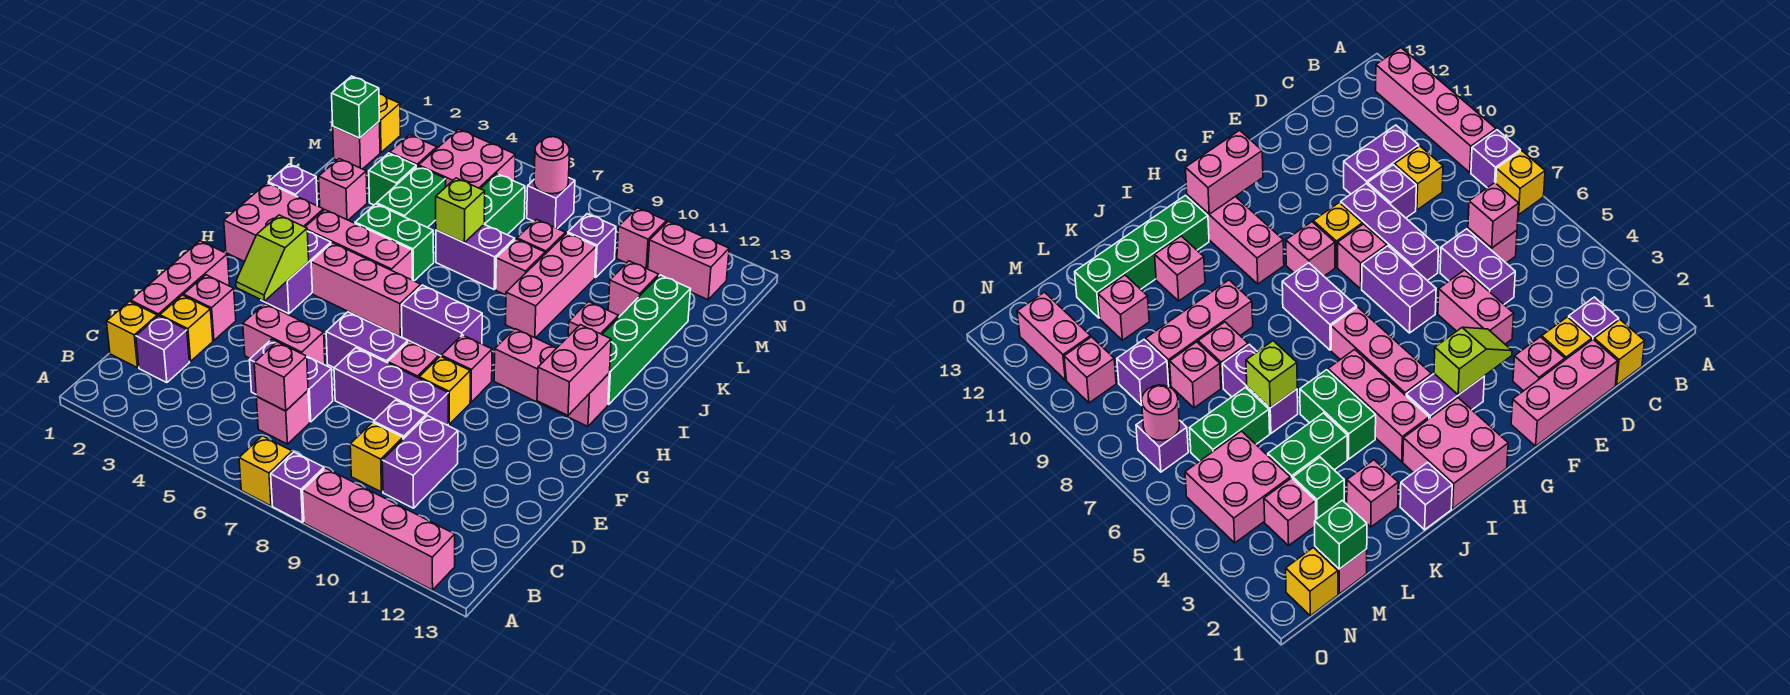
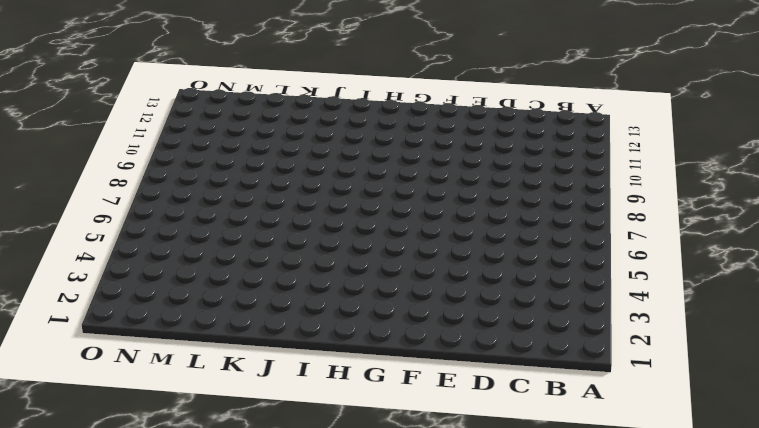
none -> yellow 1x1 brick [239,436,292,506]
none -> purple 1x1 brick [271,452,324,522]
none -> pink 1x4 brick [303,468,455,590]
none -> yellow 1x1 brick [106,301,157,368]

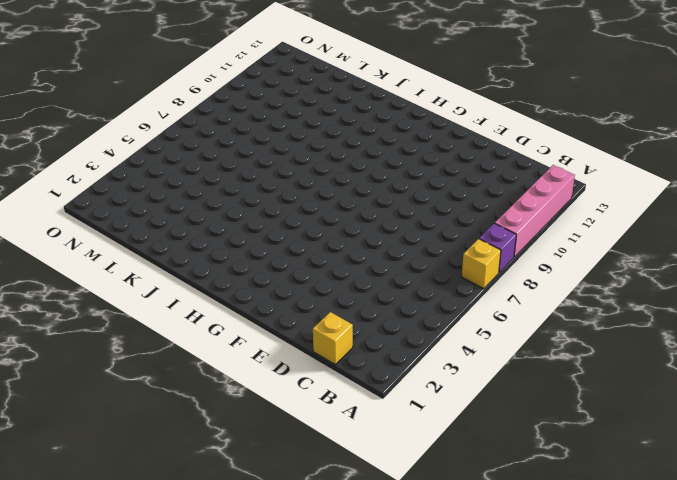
none -> purple 1x1 brick [136,316,189,383]
none -> pink 1x1 brick [256,391,310,444]
none -> yellow 1x1 brick [350,422,403,492]
none -> purple 1x2 brick [382,416,458,508]

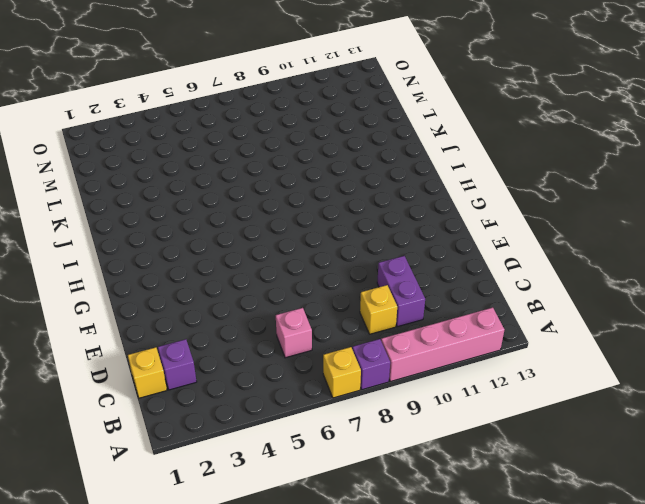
none -> pink 1x3 brick [131,241,230,317]
none -> yellow 1x1 brick [160,295,213,361]
none -> purple 1x2 brick [250,339,333,422]
none -> purple 1x1 brick [374,400,426,439]

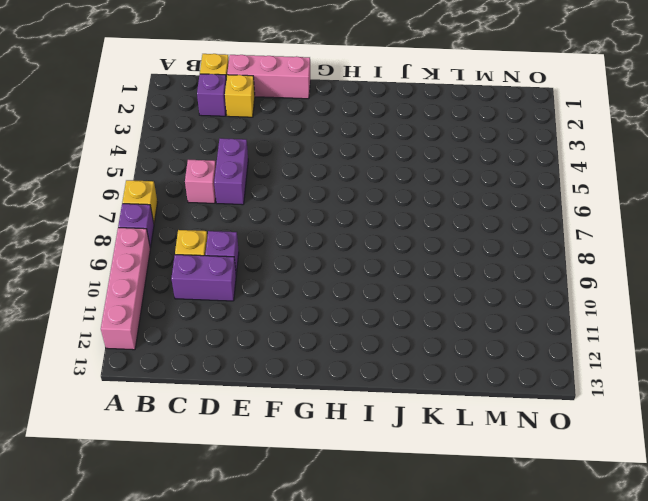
none -> pink 1x1 brick [184,275,236,340]
none -> pink 1x2 brick [243,304,325,365]
none -> purple 1x3 brick [334,348,448,425]
none -> purple 1x2 brick [326,312,408,368]

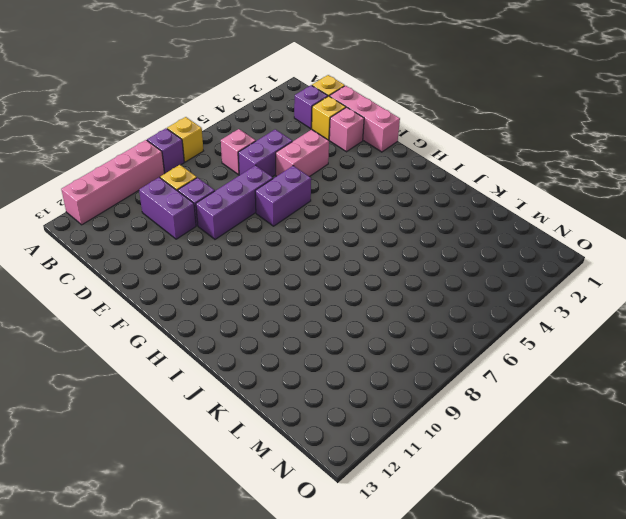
none -> pink 1x1 brick [388,341,439,378]
none -> yellow 1x1 brick [419,356,470,424]
none -> purple 1x2 brick [261,231,331,314]
none -> pink 1x1 brick [441,335,492,402]

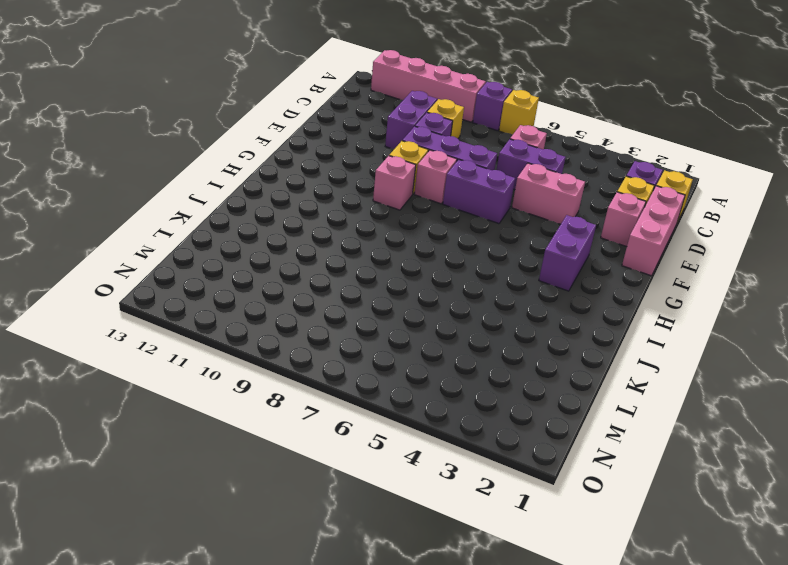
none -> pink 2x2 brick [224,183,324,262]
none -> pink 1x3 brick [311,243,421,336]
none -> purple 1x2 brick [402,285,482,356]
none -> pink 1x3 brick [494,329,609,426]

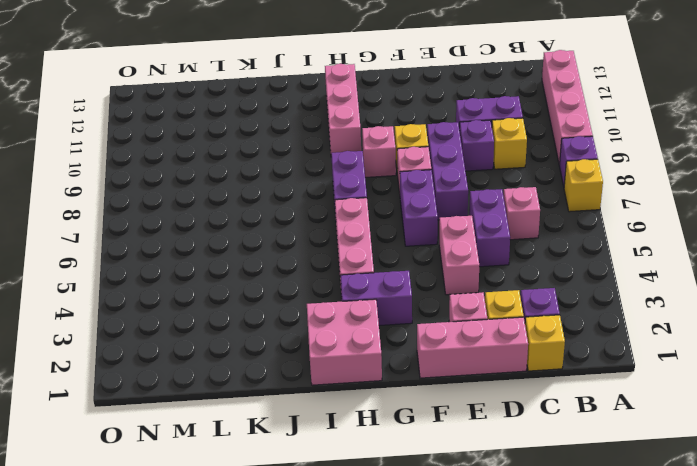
none -> pink 1x3 brick [306,210,412,280]
none -> green 1x4 brick [602,275,690,405]
none -> purple 1x1 brick [268,164,317,206]
none -> green 1x2 brick [355,204,434,281]

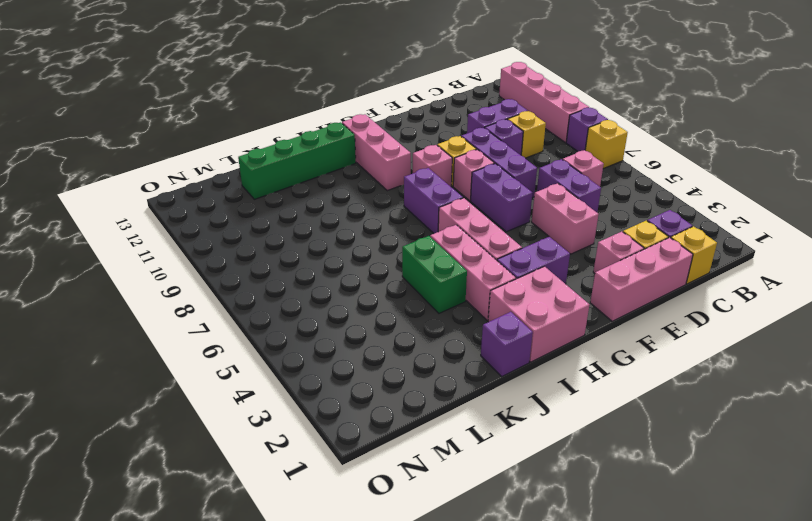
none -> pink 1x3 brick [506,233,596,338]
none -> pink 1x1 brick [568,302,619,336]
none -> pink 1x1 brick [319,159,367,220]
none -> green 1x2 brick [377,166,446,228]

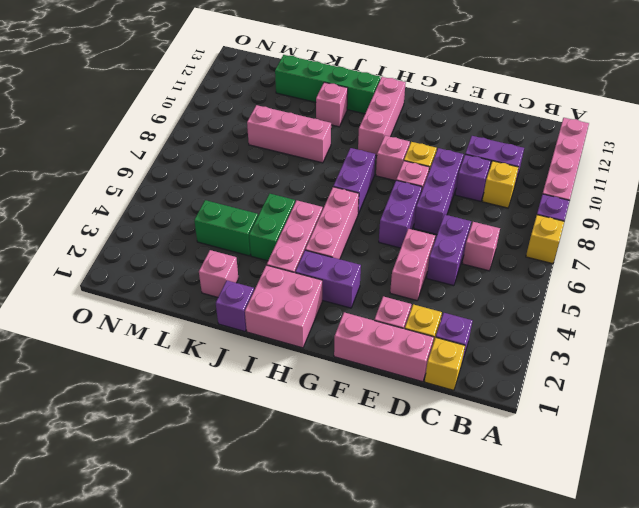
none -> purple 1x2 brick [436,225,515,289]
none -> pink 1x1 brick [496,239,545,295]
none -> green 1x1 brick [369,153,416,205]
none -> green 1x2 brick [481,174,525,235]

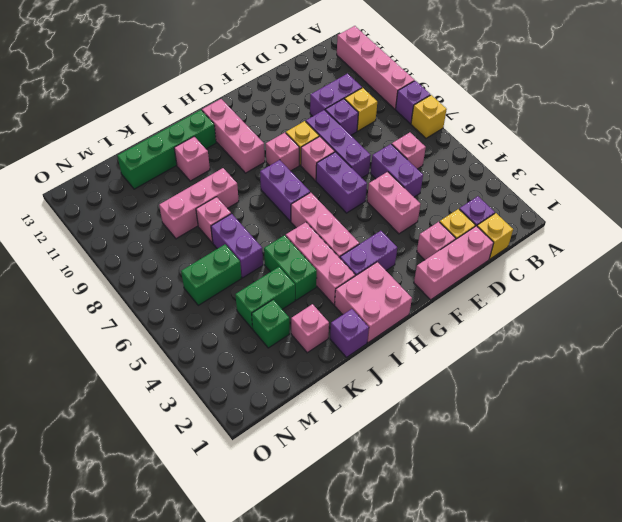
none -> pink 1x1 brick [517,219,565,254]
none -> pink 1x1 brick [608,261,659,317]
none -> pink 1x1 brick [333,122,380,169]
none -> pink 1x1 brick [390,135,437,167]

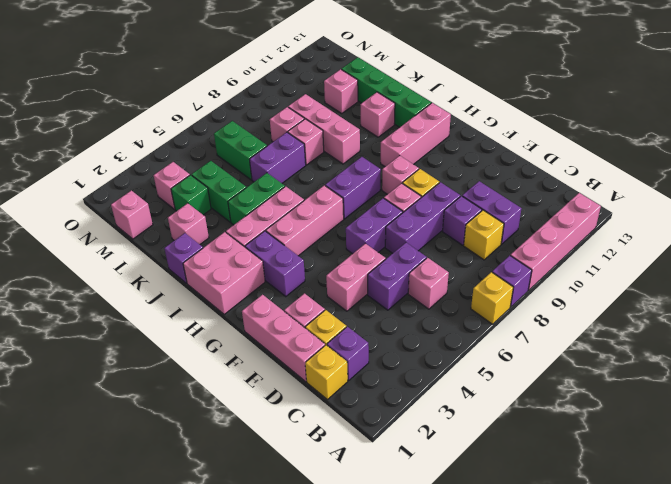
none -> pink 2x2 brick [419,129,516,189]
none -> purple 1x1 brick [568,214,616,278]
none -> yellow 1x1 brick [379,94,400,153]
none -> purple 1x1 brick [527,178,575,229]

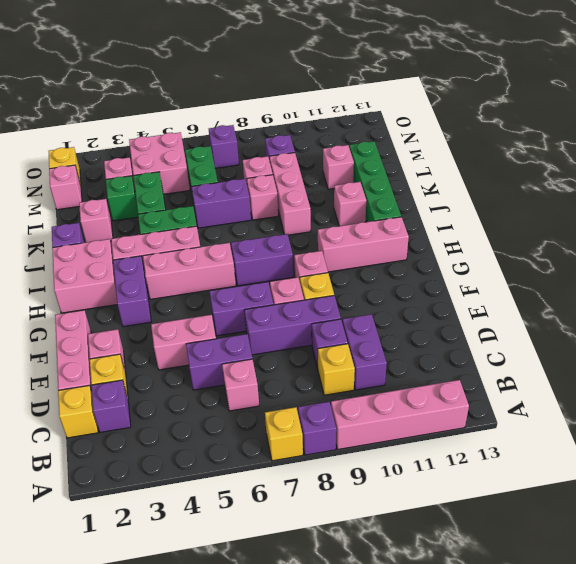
none -> pink 1x1 brick [617,208,667,269]
none -> pink 1x2 brick [648,221,729,300]
none -> pink 1x1 brick [254,342,308,411]
none -> lime 1x2 slope [236,215,309,301]

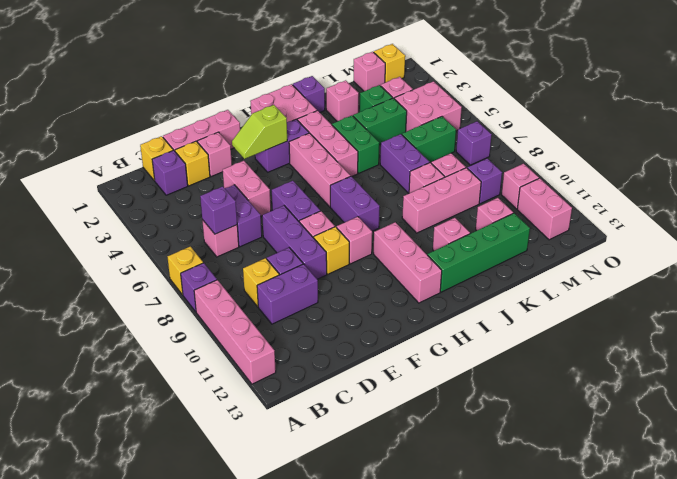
purple 1x1 brick [200,186,237,234] -> pink 1x1 brick [254,342,308,411]
none -> pink 1x2 brick [537,325,611,415]
none -> lime 1x1 brick [436,178,485,243]
none -> green 1x1 brick [332,76,379,138]
none -> pink 1x1 round brick [534,137,570,194]

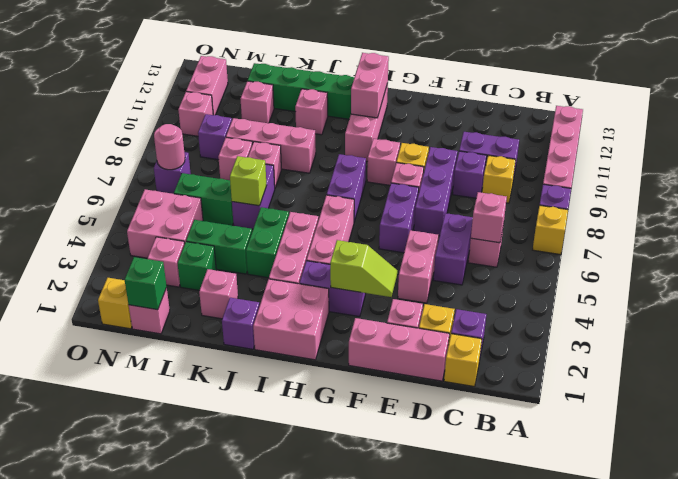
pink 1x2 brick [351,53,389,118] -> pink 1x2 brick turned to [537,325,611,415]

